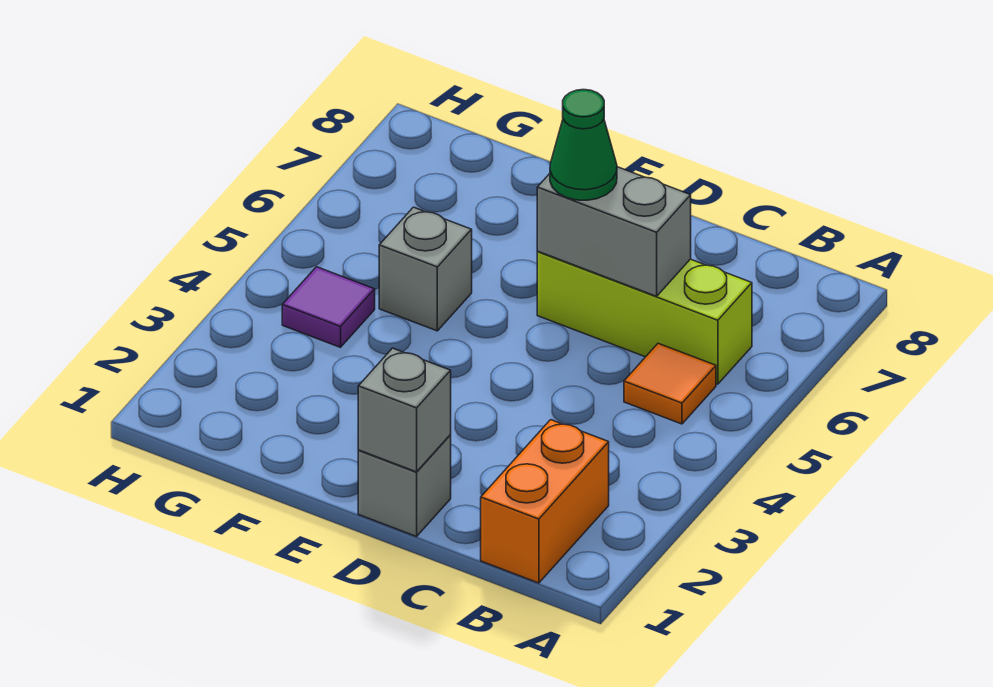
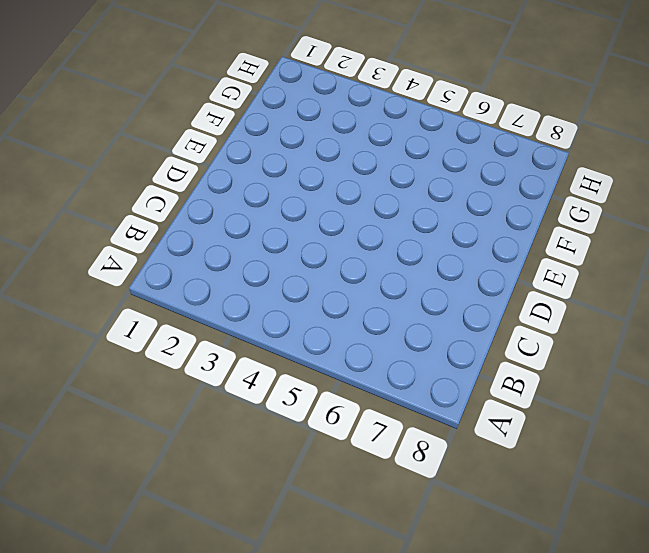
none -> orange 1x2 brick [481,420,609,583]
none -> orange 1x1 tile [624,343,716,424]

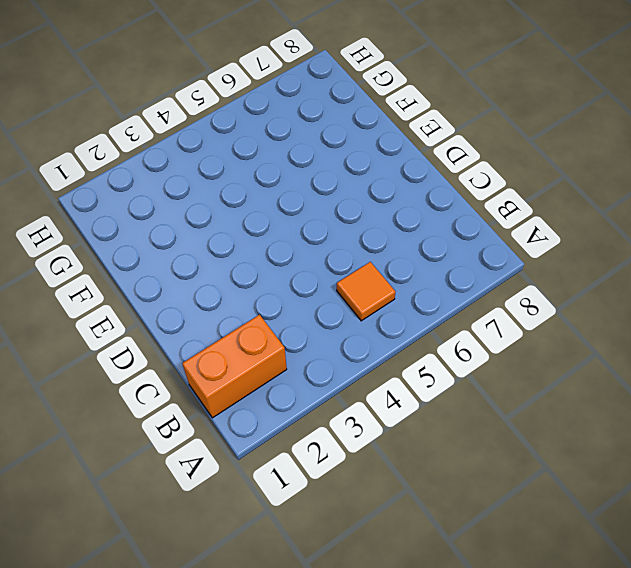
none -> lime 1x3 brick [537,252,752,384]
none -> grey 1x1 brick [358,435,451,536]

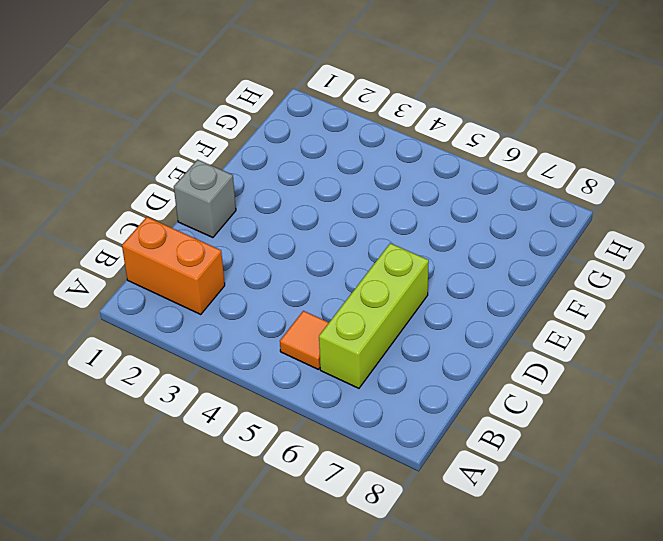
none -> grey 1x1 brick [379,207,472,331]
none -> purple 1x1 tile [282,267,375,347]

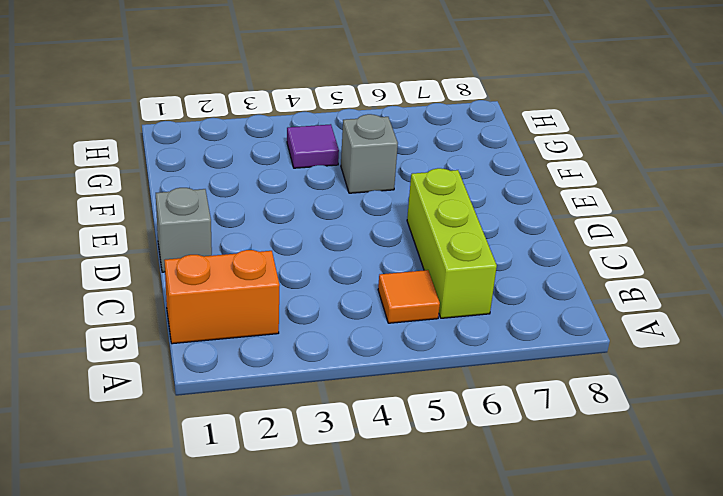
none -> grey 1x2 brick [537,167,691,296]
none -> grey 1x1 brick [358,348,451,472]

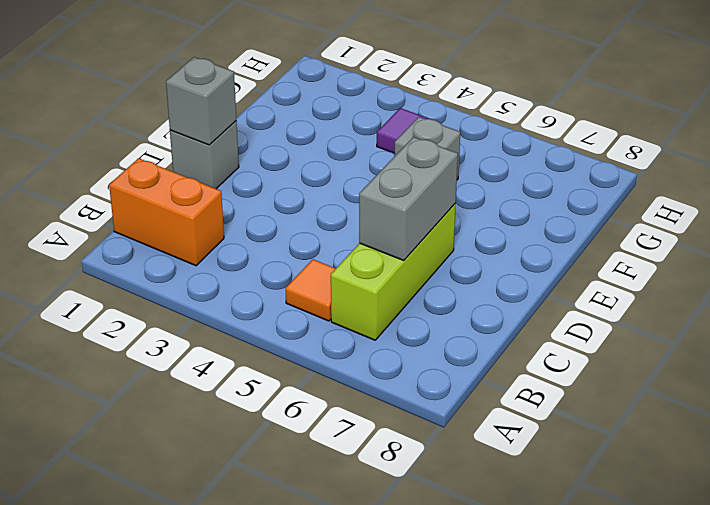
none -> green 1x1 cone [550,90,617,200]

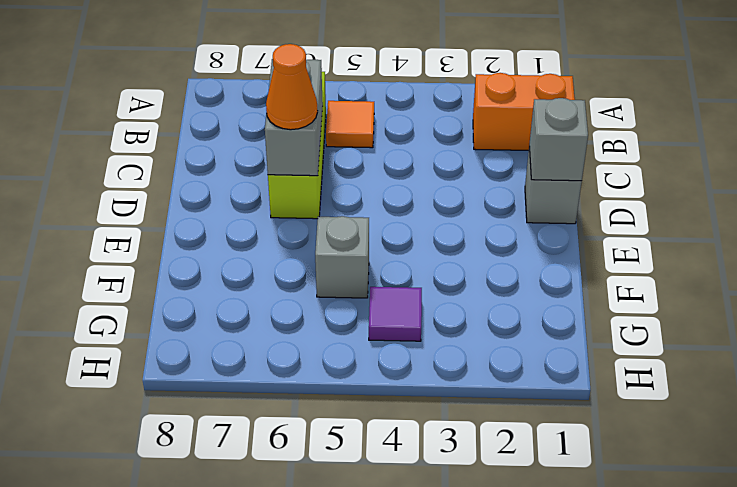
orange 1x1 cone [266,44,318,130] -> green 1x1 cone [550,90,617,200]

